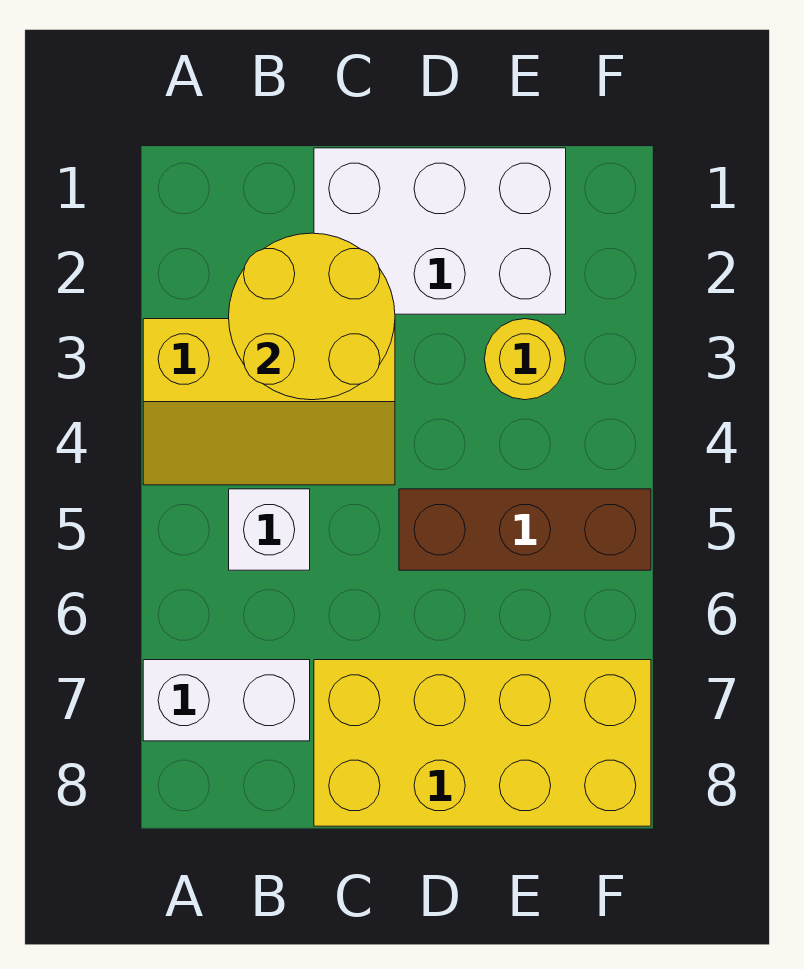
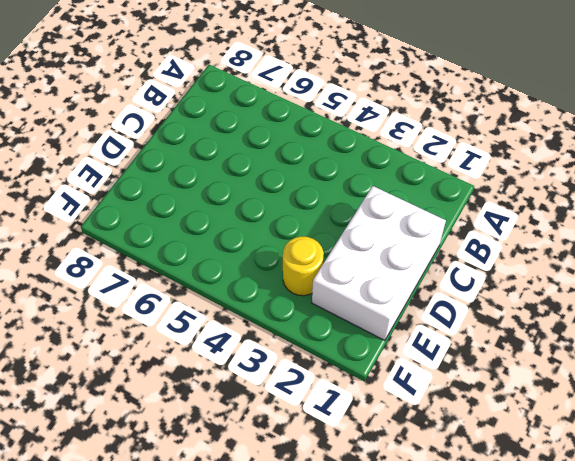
none -> yellow 2x3 slope [143,319,395,485]
none -> white 1x2 brick [143,660,310,741]

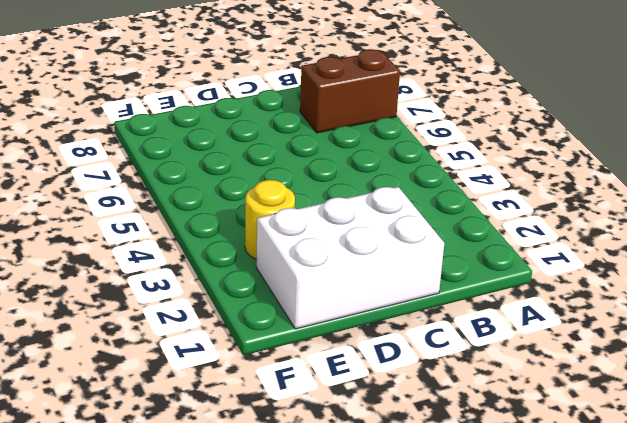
brown 1x2 brick [300,49,400,133] -> white 1x2 brick [143,660,310,741]
none -> yellow 2x3 slope [143,319,395,485]
none -> white 1x1 brick [229,489,310,570]

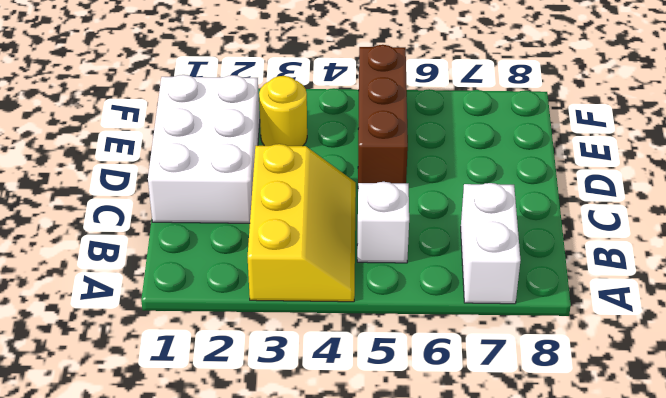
none -> yellow 2x4 brick [314,660,651,826]
none -> yellow 2x2 round brick [229,233,395,400]

